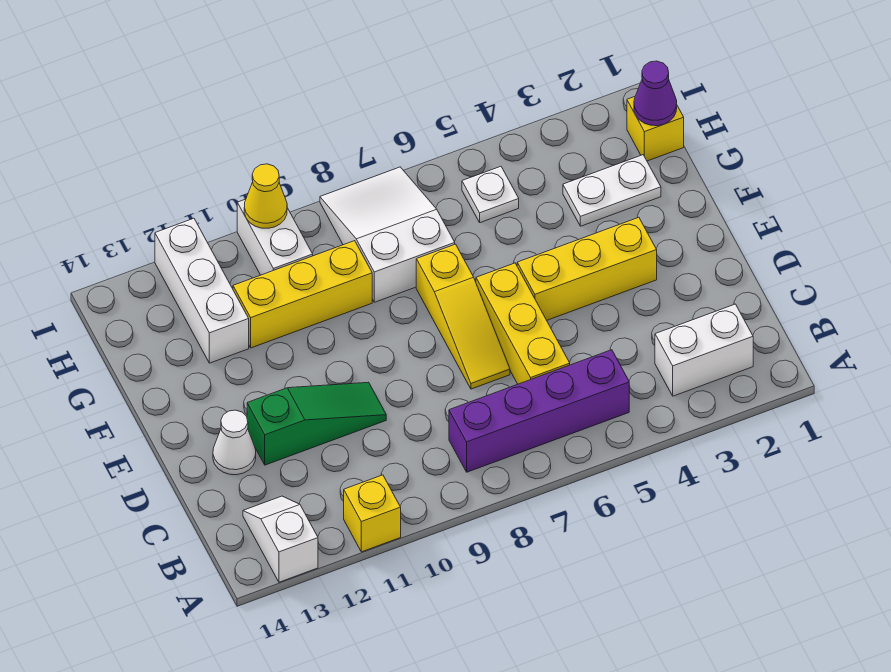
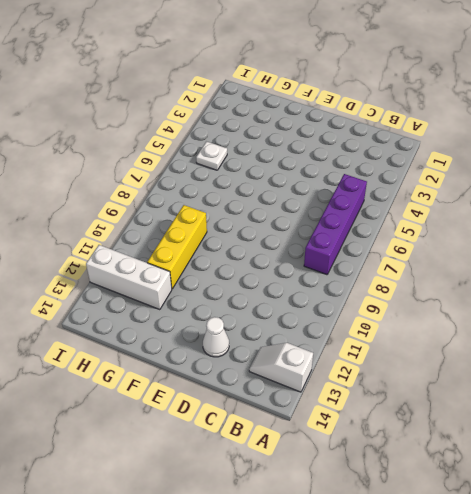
none -> yellow 1x1 brick [344,475,401,552]
none -> white 1x2 brick [655,304,753,396]
none -> yellow 1x3 brick [476,263,570,384]

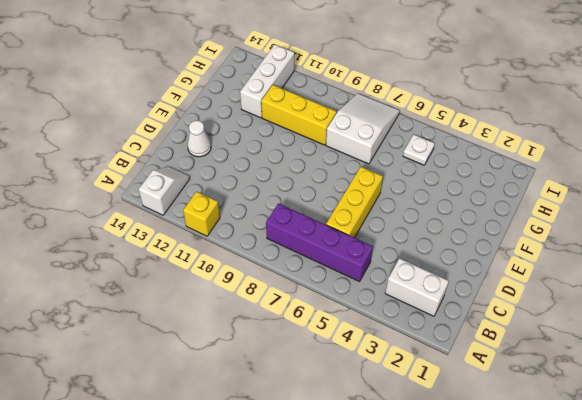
none -> yellow 1x3 slope [416,244,510,389]
none -> green 1x3 slope [247,382,386,465]
none -> yellow 1x3 brick [517,217,657,320]

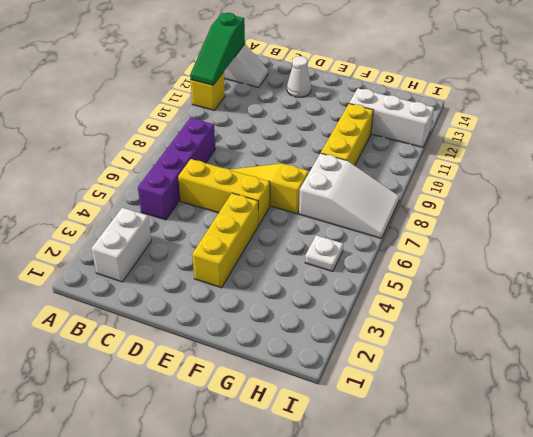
green 1x3 slope [190,13,245,85] -> green 1x3 slope moved to [247,382,386,465]
none -> white 1x2 plate [563,155,661,226]
none -> yellow 1x1 brick [627,97,684,161]
none -> white 1x2 brick [237,199,313,275]

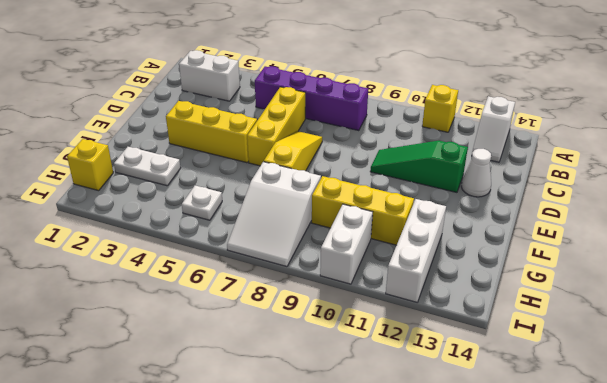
none -> purple 1x1 cone [634,61,677,126]
none -> yellow 1x1 cone [244,164,287,228]

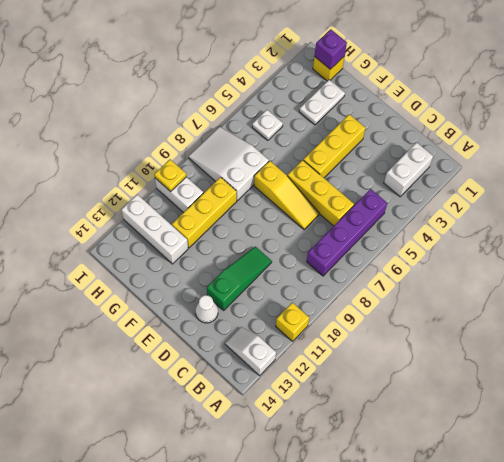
purple 1x1 brick [314,29,347,69] -> purple 1x1 cone [634,61,677,126]
yellow 1x1 plate [154,159,186,192] -> yellow 1x1 cone [244,164,287,228]

